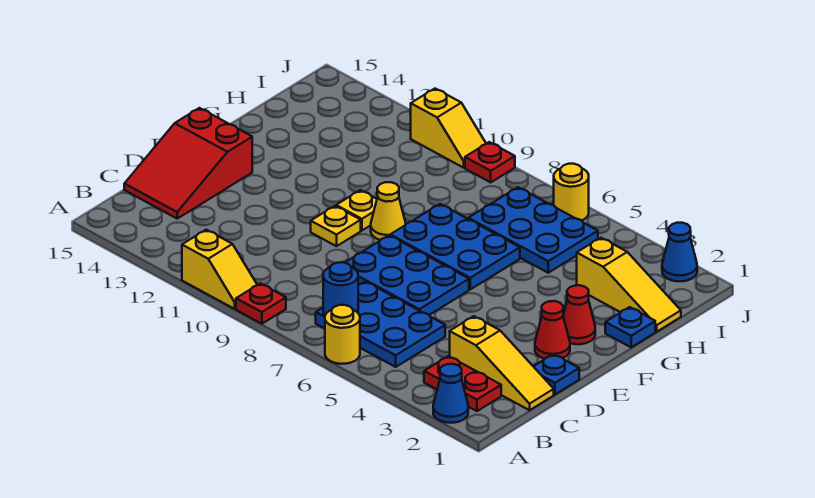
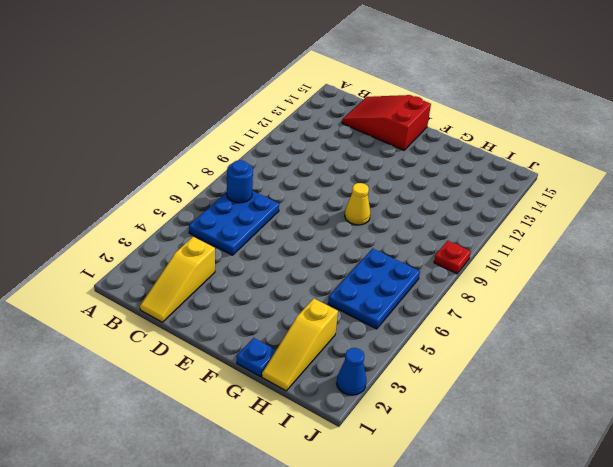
none -> blue 1x1 cone [433,364,468,423]
none -> yellow 1x1 round brick [325,305,360,364]
none -> red 1x1 plate [236,283,286,324]

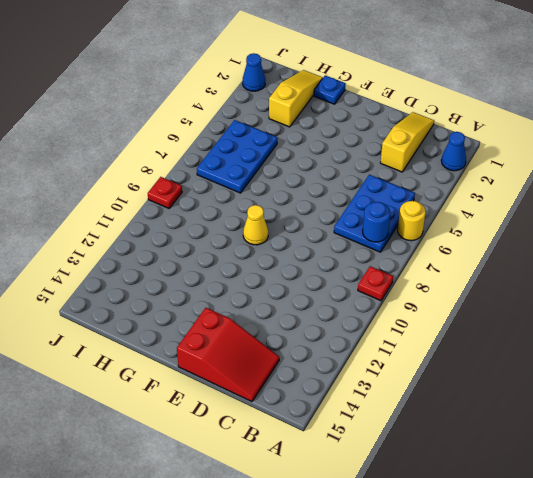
none -> yellow 1x2 slope [182,230,257,309]
none -> red 1x2 plate [424,356,501,411]
none -> blue 1x1 plate [533,354,579,394]

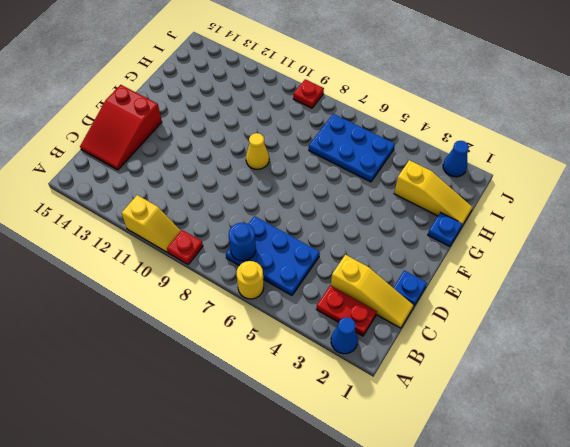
none -> blue 2x3 plate [345,235,469,315]
none -> red 1x1 cone [535,301,570,359]
none -> yellow 1x1 plate [311,206,361,246]

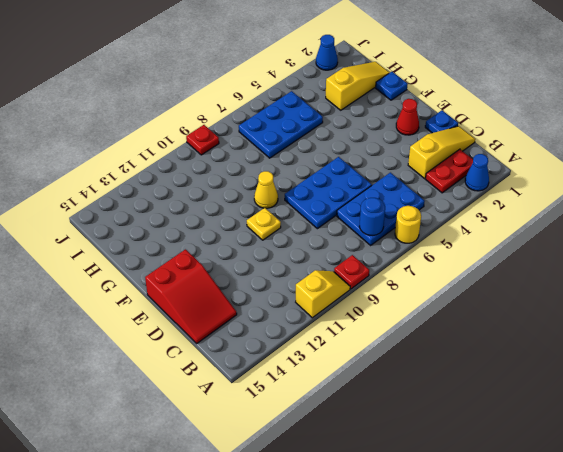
none -> red 1x1 cone [563,285,595,344]
none -> blue 2x3 plate [390,204,520,289]
none -> yellow 1x1 plate [336,190,377,230]

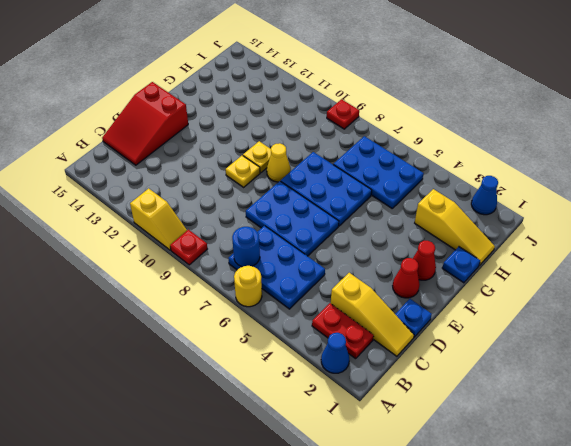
none -> yellow 1x1 round brick [554,164,589,221]
none -> yellow 1x2 slope [411,89,486,168]

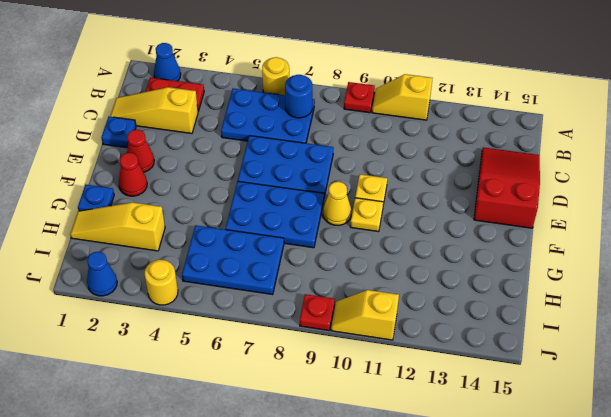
yellow 1x1 round brick [145,260,178,305] -> yellow 1x1 round brick moved to [554,164,589,221]

